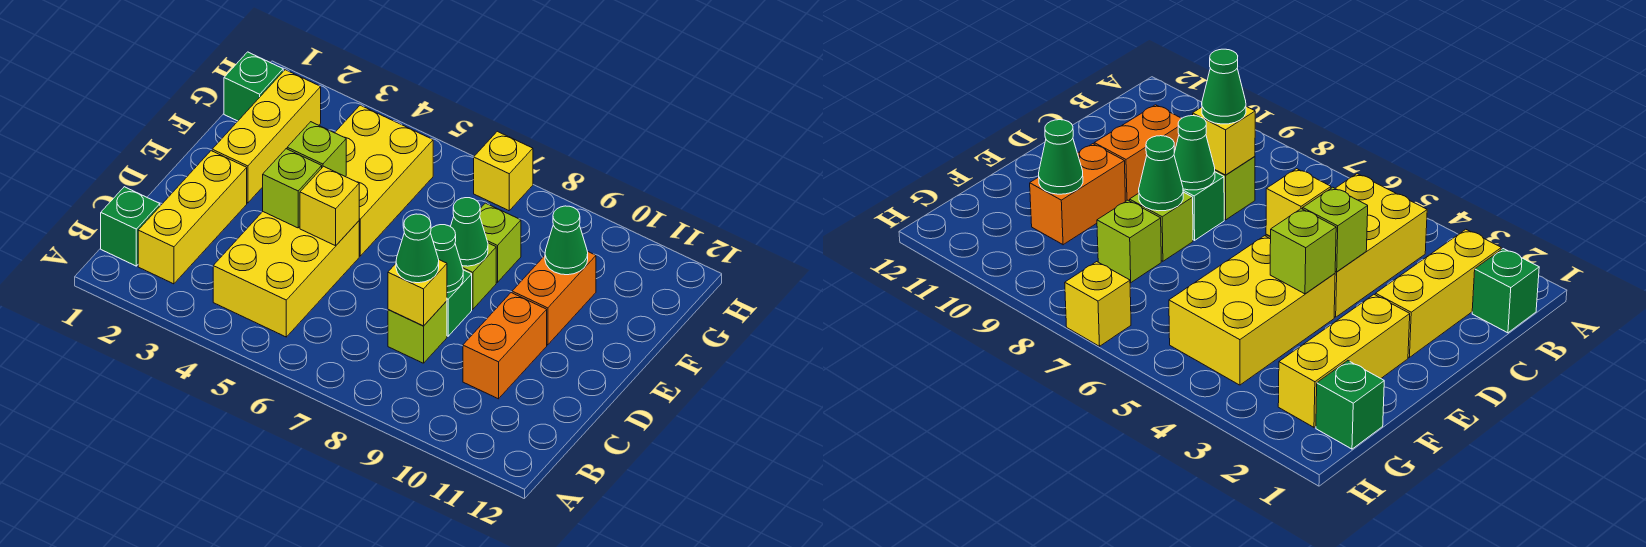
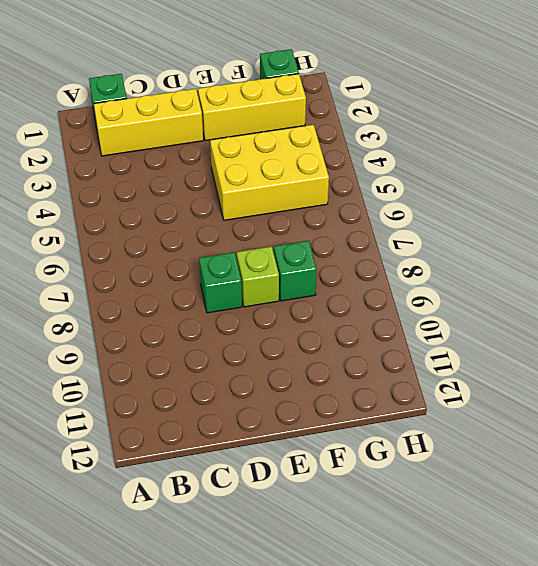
green 1x1 brick [274,241,317,301] -> lime 1x1 brick [480,203,521,282]
none -> yellow 2x3 brick [213,212,359,337]
none -> lime 1x1 brick [388,301,447,363]
none -> orange 1x2 brick [463,293,547,399]

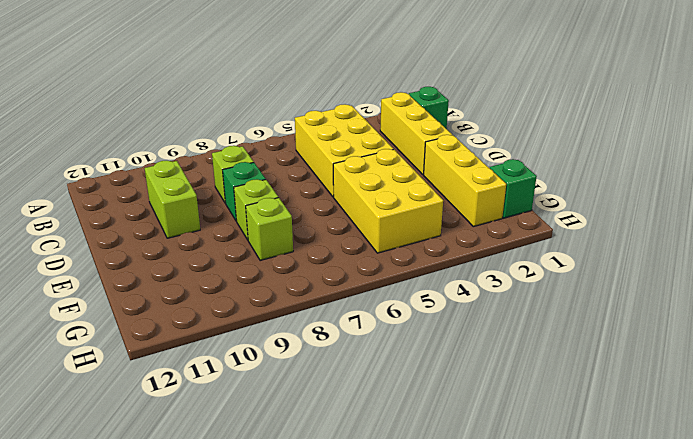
lime 1x2 brick [145,161,200,238] -> orange 1x2 brick [463,293,547,399]
none -> orange 1x2 brick [512,252,596,345]
none -> yellow 1x1 brick [474,131,533,211]
none -> yellow 1x1 brick [388,260,447,326]

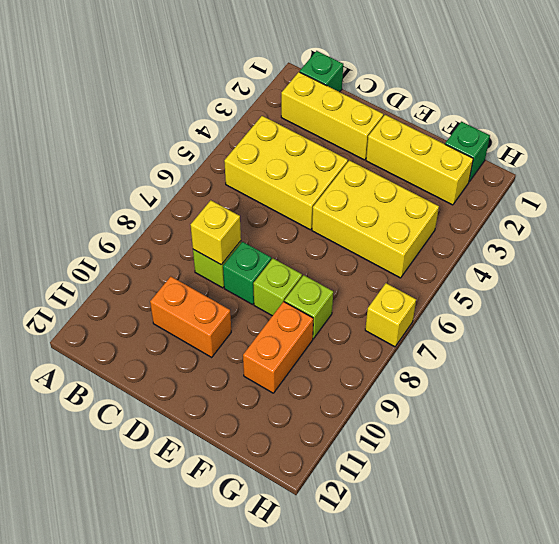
orange 1x2 brick [243,302,313,393] -> orange 1x2 brick turned to [512,252,596,345]
none -> lime 1x1 brick [263,149,322,228]
none -> yellow 1x1 brick [300,166,359,246]
none -> green 1x1 cone [430,225,463,293]

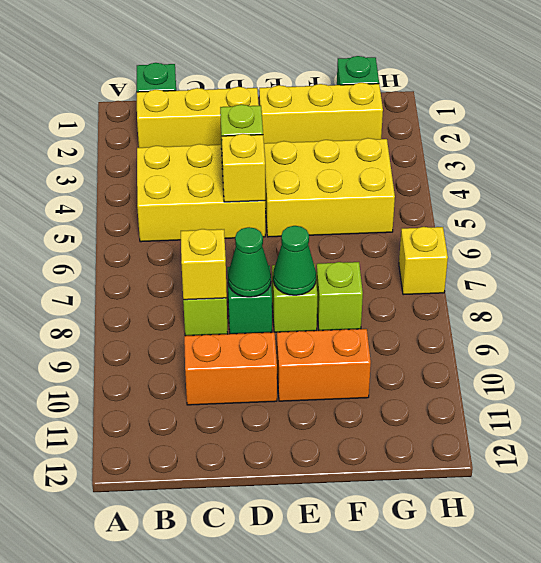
none -> lime 1x1 brick [287,122,346,177]
none -> green 1x1 cone [545,206,588,275]
none -> green 1x1 cone [396,214,439,283]

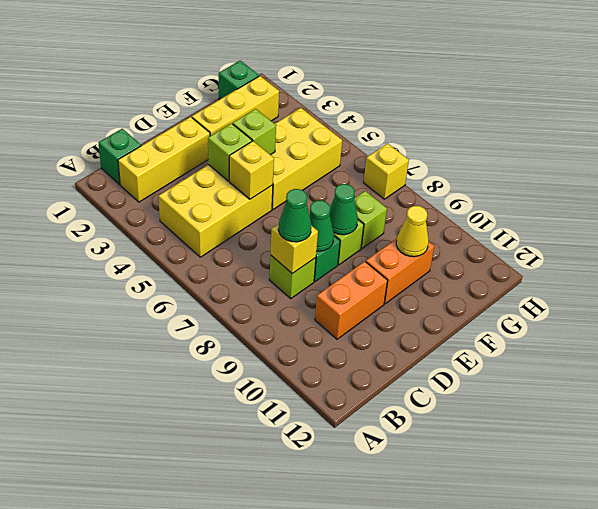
yellow 1x1 cone [396,206,429,257] -> green 1x1 cone [545,206,588,275]

